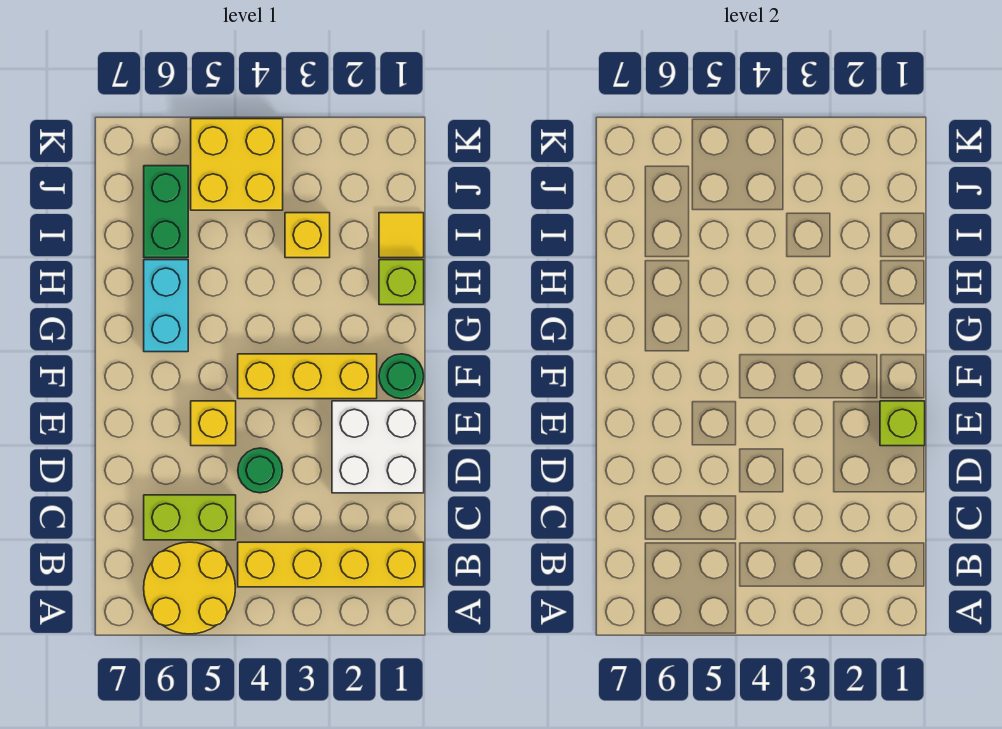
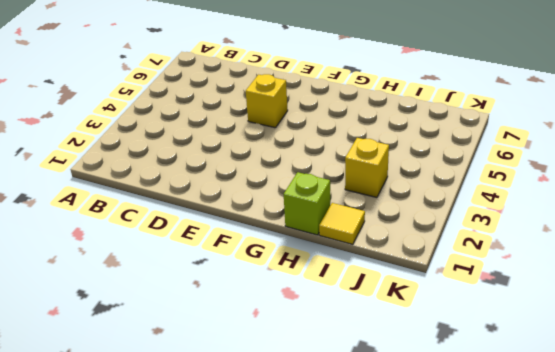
none -> yellow 2x2 round brick [144,542,235,634]
none -> yellow 1x4 brick [238,542,424,587]
none -> lime 1x2 brick [144,495,236,540]

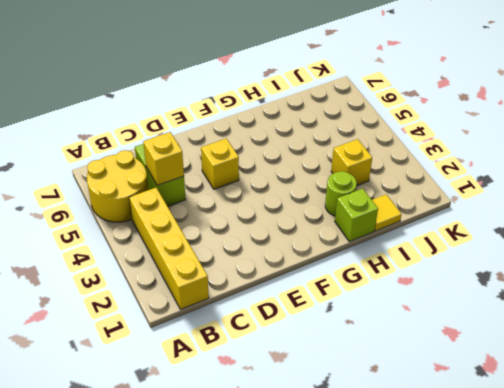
yellow 1x1 brick [143,132,184,186] -> none
lime 1x1 round brick [325,171,357,216] -> none
none -> white 2x2 brick [332,401,424,493]
none -> green 1x1 round brick [238,448,283,493]
none -> green 1x1 round brick [379,354,424,399]

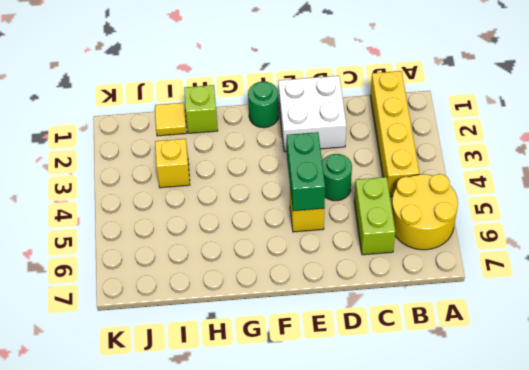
green 1x2 brick [287,132,325,211] -> green 1x2 brick turned to [144,166,188,258]
none -> yellow 1x3 brick [238,354,377,399]
none -> cyan 1x2 brick [144,260,188,352]
none -> yellow 2x2 brick [191,119,283,210]

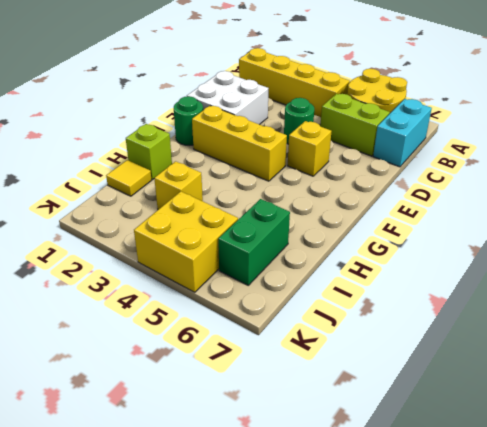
cyan 1x2 brick [373,99,432,167] -> cyan 1x2 brick moved to [144,260,188,352]
none -> lime 1x1 brick [880,401,925,446]

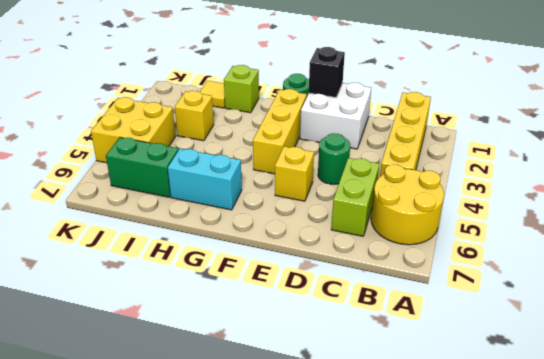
black 1x1 brick [309,47,345,97] -> lime 1x1 brick [880,401,925,446]

